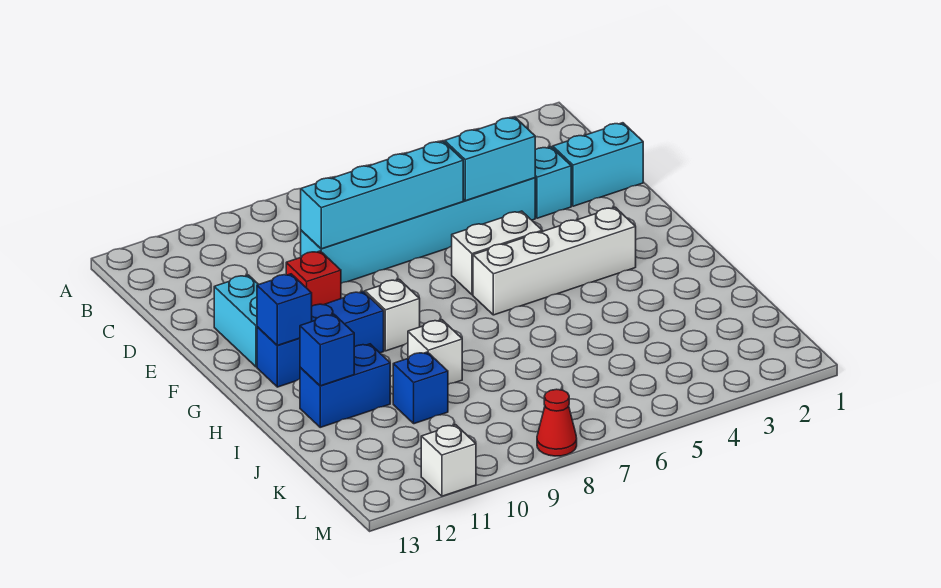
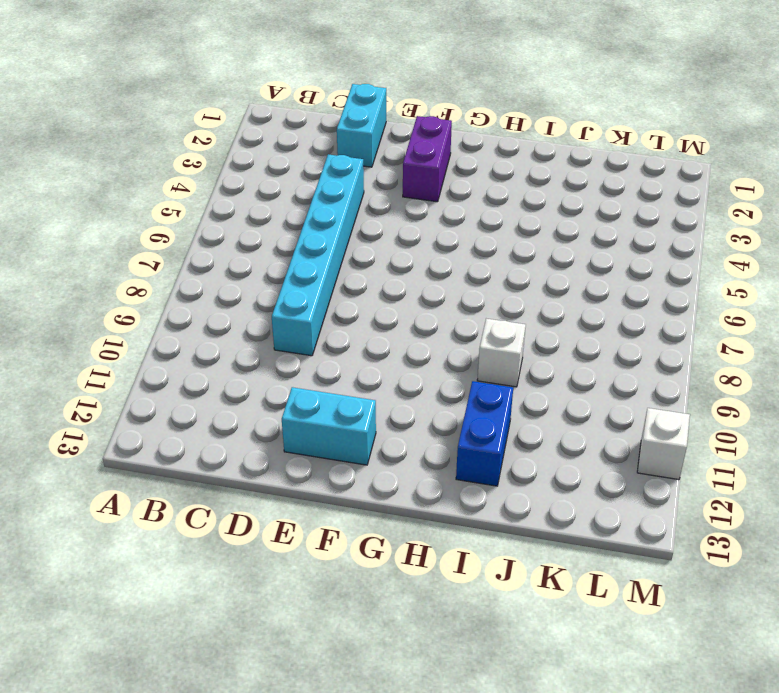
purple 1x2 brick [403,116,452,202] -> none
none -> cyan 1x1 brick [535,147,571,218]
none -> red 1x1 brick [286,251,341,306]
none -> white 1x2 brick [452,211,542,295]

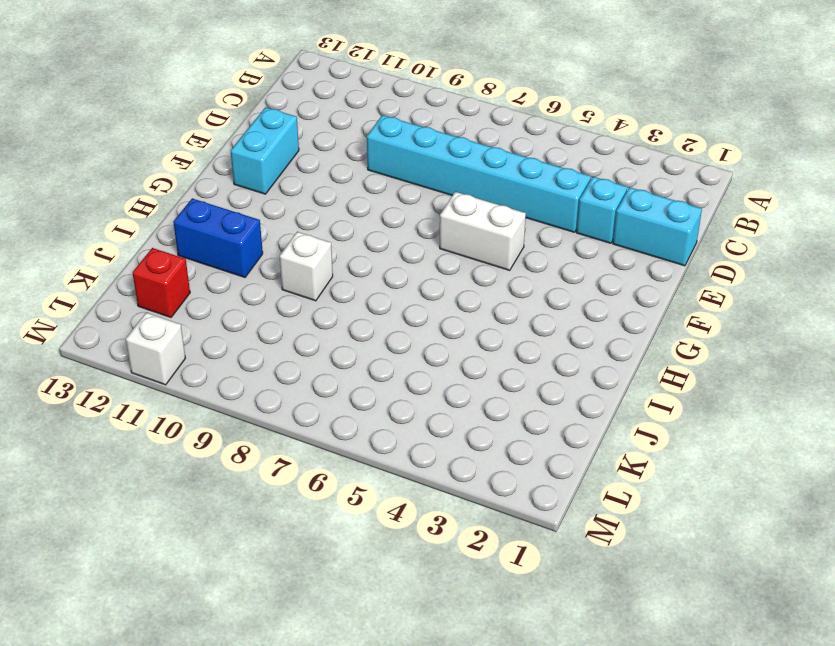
red 1x1 brick [133,248,190,317] -> red 1x1 brick moved to [286,251,341,306]
none -> white 1x4 brick [473,207,636,315]
none -> white 1x1 brick [365,280,420,351]
none -> blue 1x3 brick [257,292,384,387]

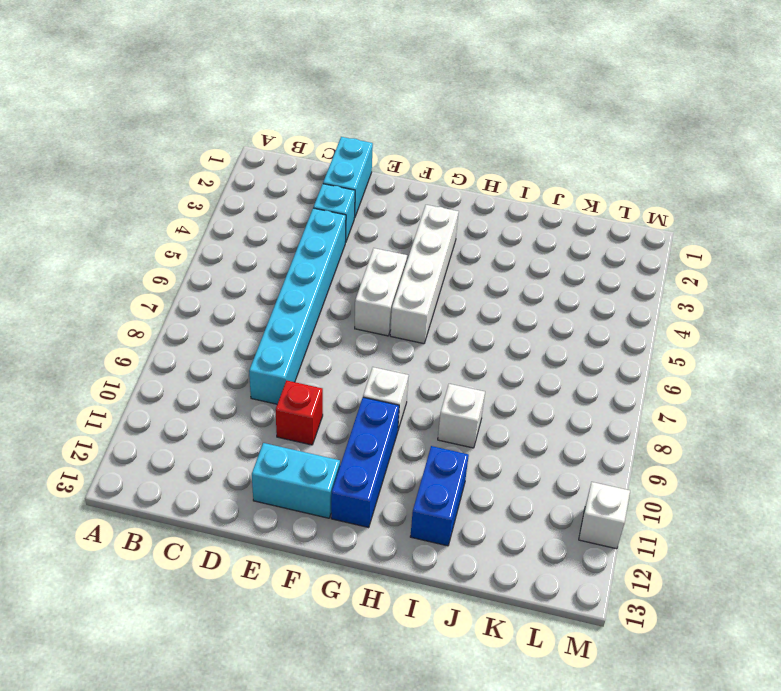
none -> blue 1x1 brick [393,352,448,424]
none -> red 1x1 cone [537,389,577,456]
none -> cyan 1x2 brick [445,117,535,201]

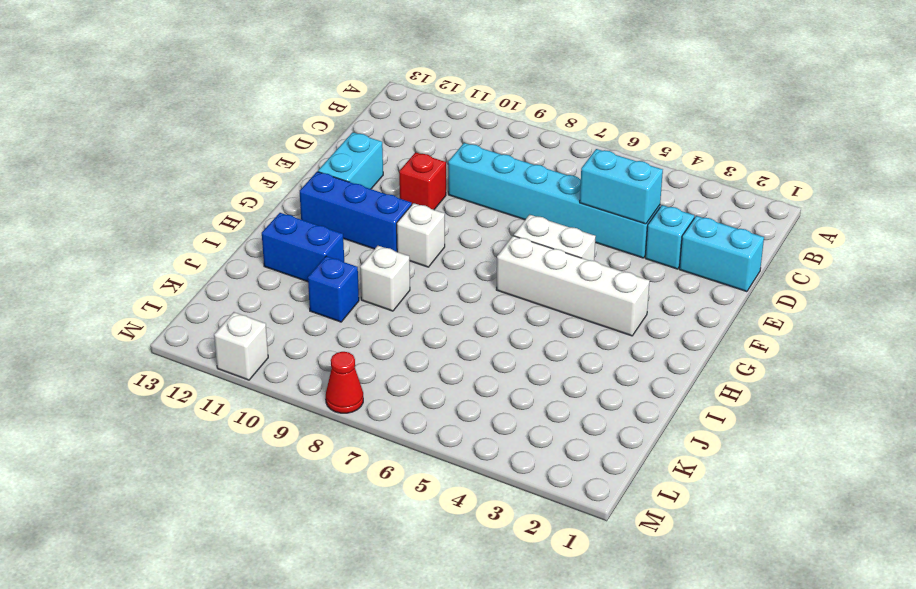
none -> cyan 1x4 brick [301,141,463,249]
none -> blue 1x1 brick [257,274,312,345]
none -> blue 1x1 brick [300,314,354,386]

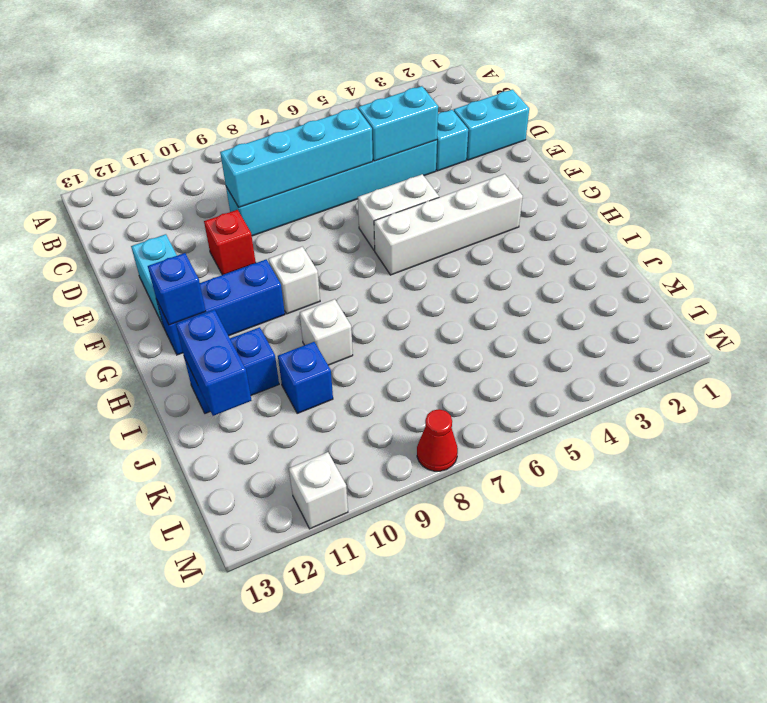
blue 1x2 brick [176,310,252,416] -> blue 1x1 brick [300,314,354,386]

